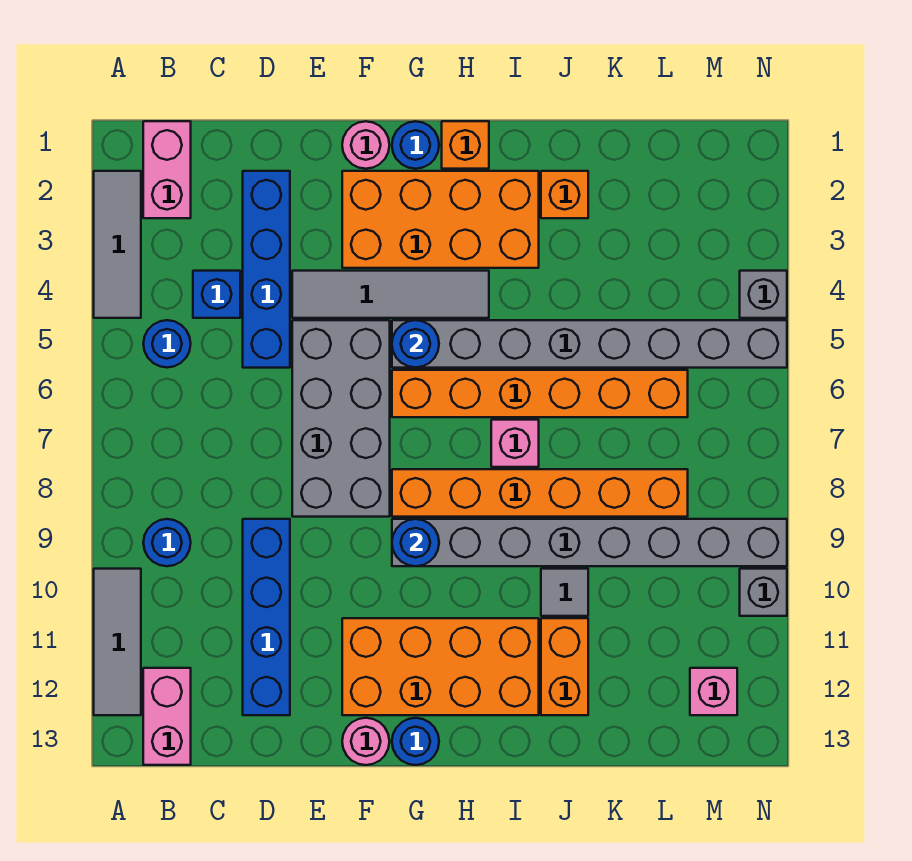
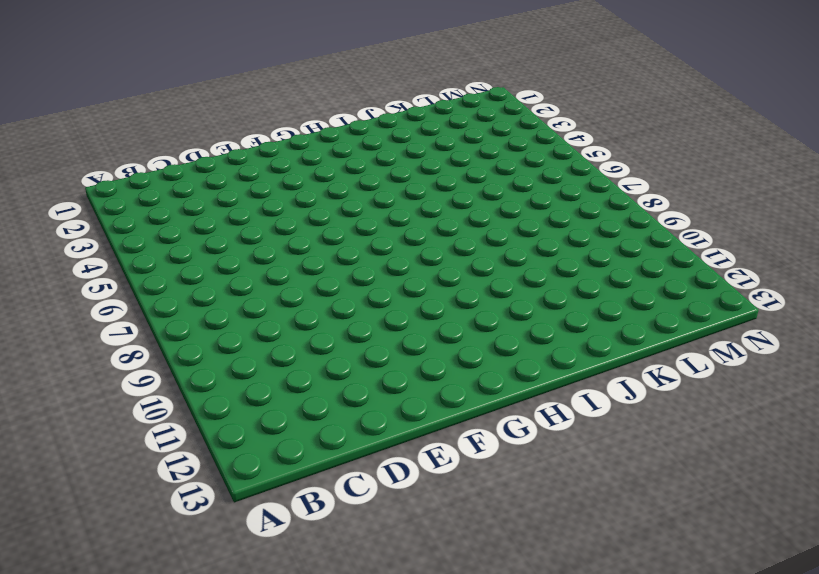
none -> grey 1x3 tile [94,171,141,318]
none -> grey 1x3 tile [94,569,141,715]
none -> pink 1x2 brick [143,121,191,218]
none -> blue 1x1 round brick [143,320,191,367]

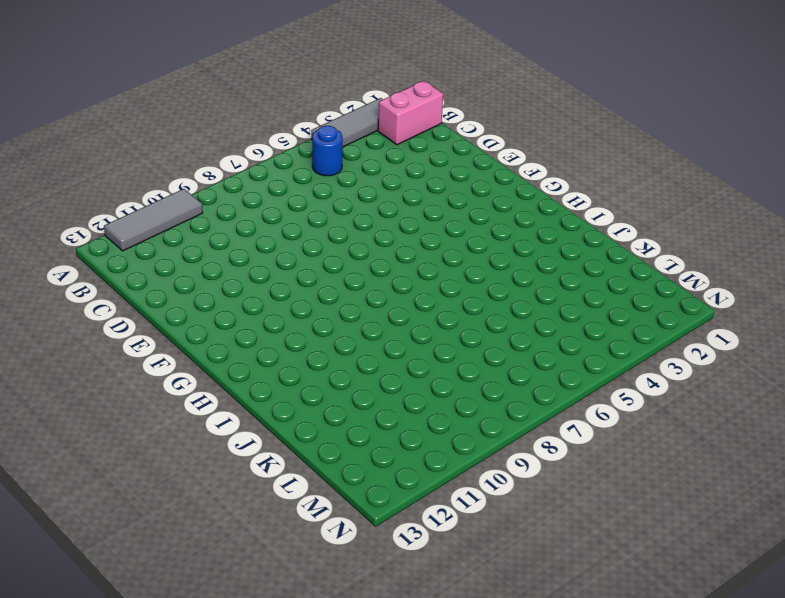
none -> blue 1x1 round brick [143,519,191,566]
none -> pink 1x2 brick [143,668,191,765]
none -> blue 1x1 brick [193,271,240,318]
none -> blue 1x4 brick [243,171,290,368]

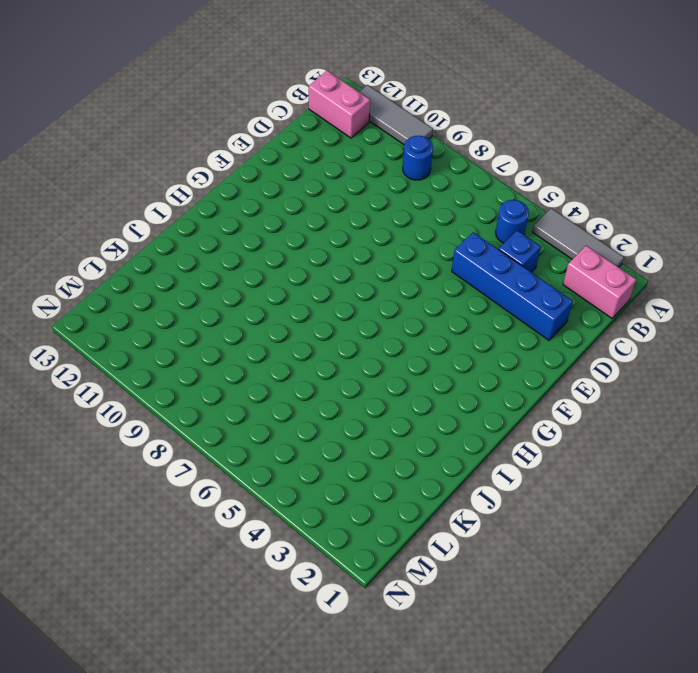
none -> blue 1x4 brick [243,519,290,715]
none -> grey 1x4 tile [292,271,489,318]
none -> grey 2x4 brick [292,320,390,517]
none -> pink 1x1 round brick [342,121,389,169]

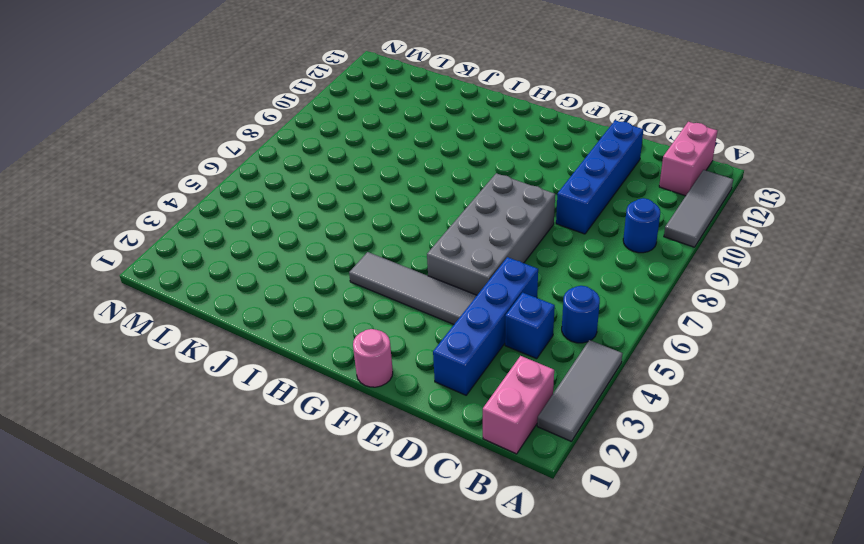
none -> orange 2x4 brick [342,171,539,268]
none -> orange 2x4 brick [342,618,539,715]
none -> pink 1x1 round brick [342,718,389,765]
none -> blue 1x1 round brick [392,121,439,169]

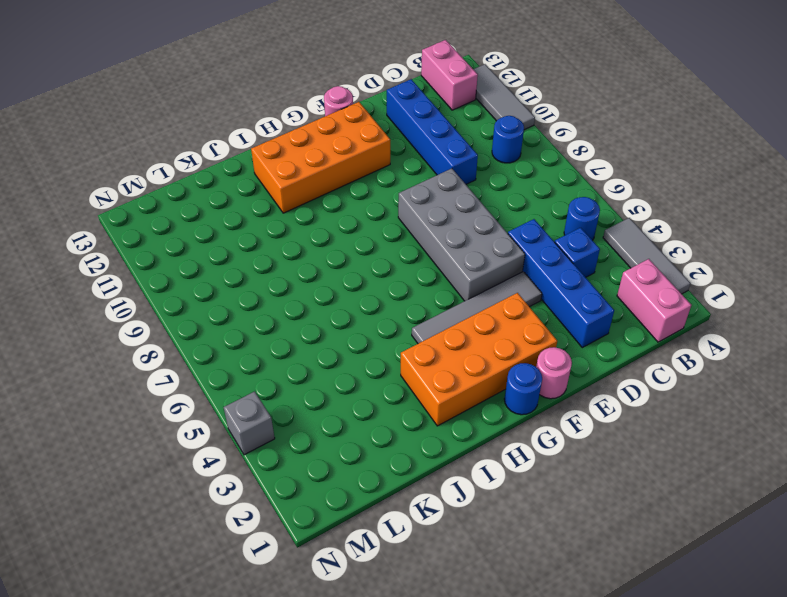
none -> grey 1x8 brick [392,320,787,368]
none -> orange 1x6 brick [392,370,688,417]
none -> orange 1x6 brick [392,469,688,517]
none -> grey 1x8 brick [392,519,787,566]

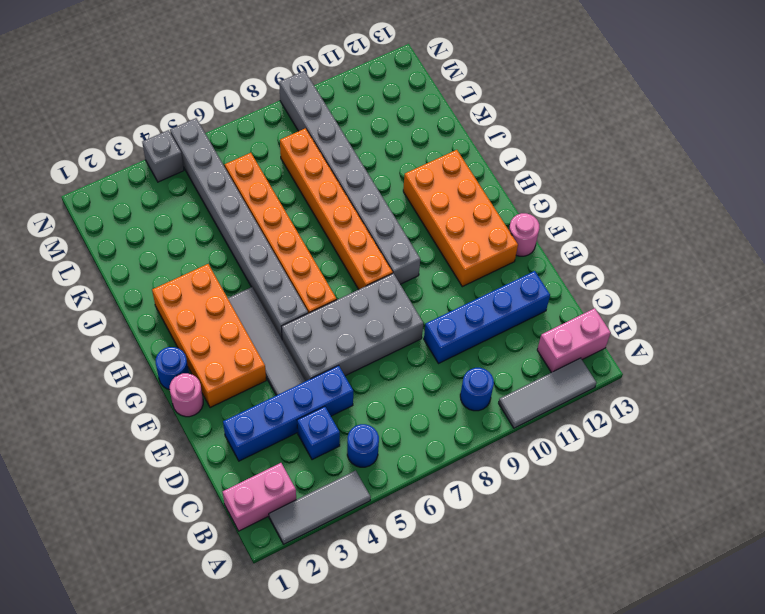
none -> blue 1x1 round brick [392,718,439,765]
none -> orange 1x1 brick [442,121,489,169]
none -> pink 1x1 brick [491,420,539,467]
none -> orange 1x1 brick [541,171,588,218]

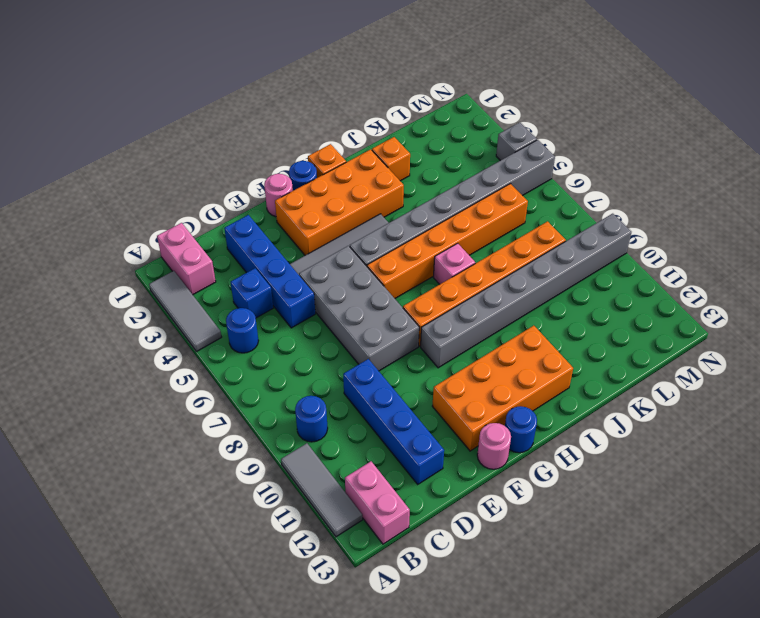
none -> grey 1x1 tile [541,569,588,616]
none -> orange 1x2 brick [541,618,588,715]
none -> pink 1x1 brick [690,668,737,715]
none -> grey 1x1 brick [740,569,787,616]

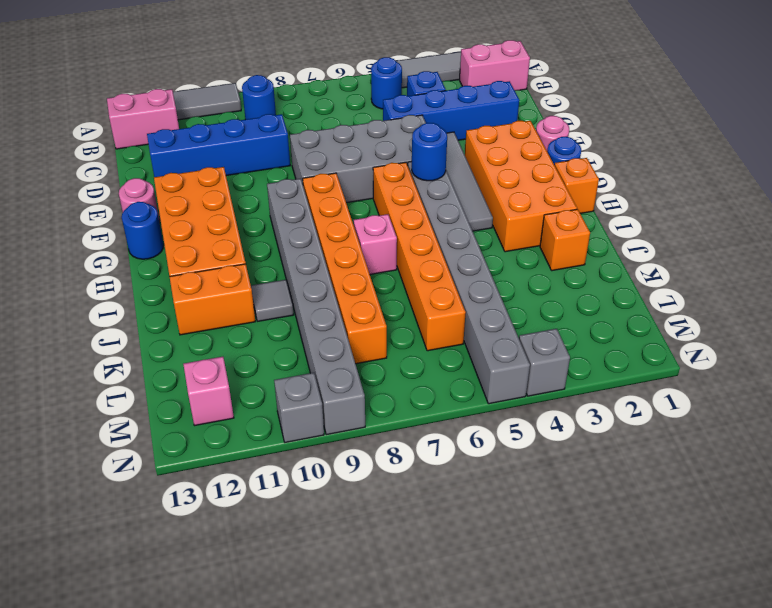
none -> blue 1x1 round brick [392,519,439,566]

